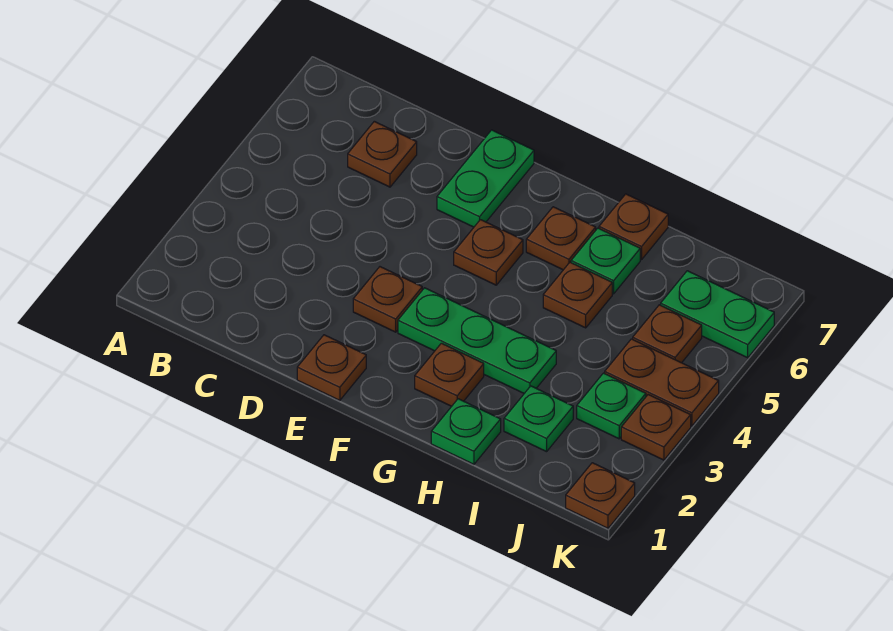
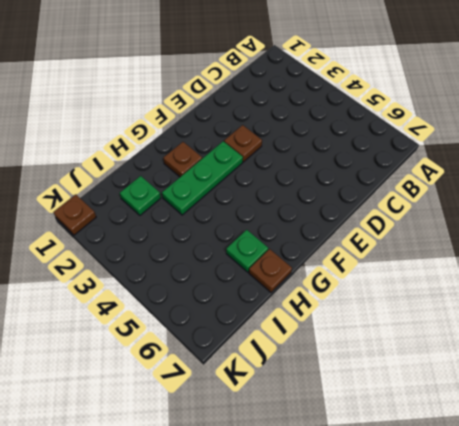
none -> brown 1x1 plate [348,121,417,187]
none -> brown 1x1 plate [297,335,366,400]
none -> green 1x2 plate [437,130,534,227]

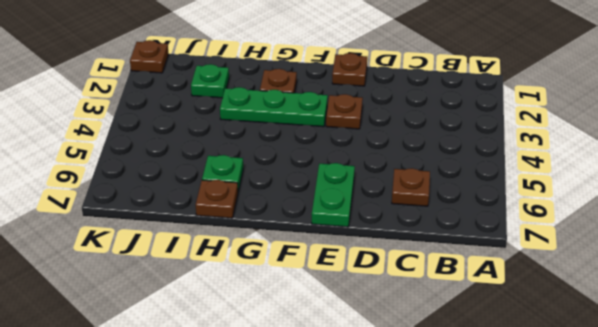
none -> brown 1x1 plate [454,220,523,285]
none -> brown 1x1 plate [526,207,596,270]
none -> green 1x1 plate [431,399,501,464]

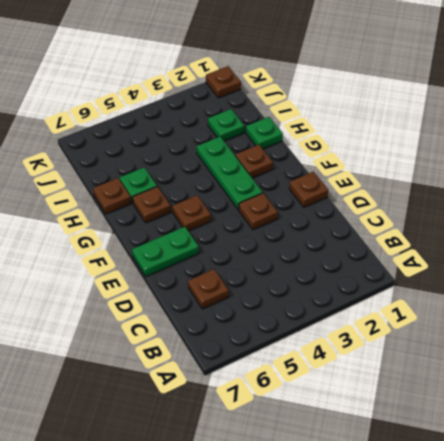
none -> brown 1x1 plate [543,262,612,328]
none -> green 1x1 plate [577,373,646,439]
none -> brown 1x2 plate [605,339,719,426]

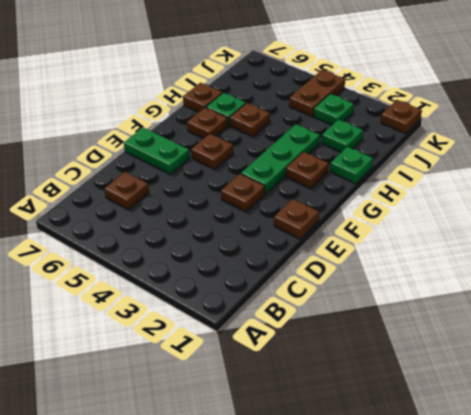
none -> brown 1x1 plate [633,305,702,363]
none -> green 1x2 plate [661,271,774,358]
none -> brown 1x1 plate [621,395,691,460]

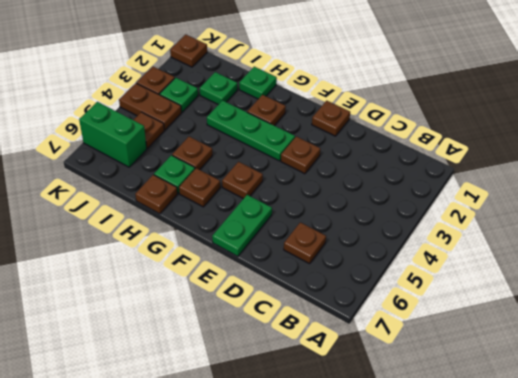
green 1x2 brick [79,102,147,167] -> green 1x2 plate [661,271,774,358]

